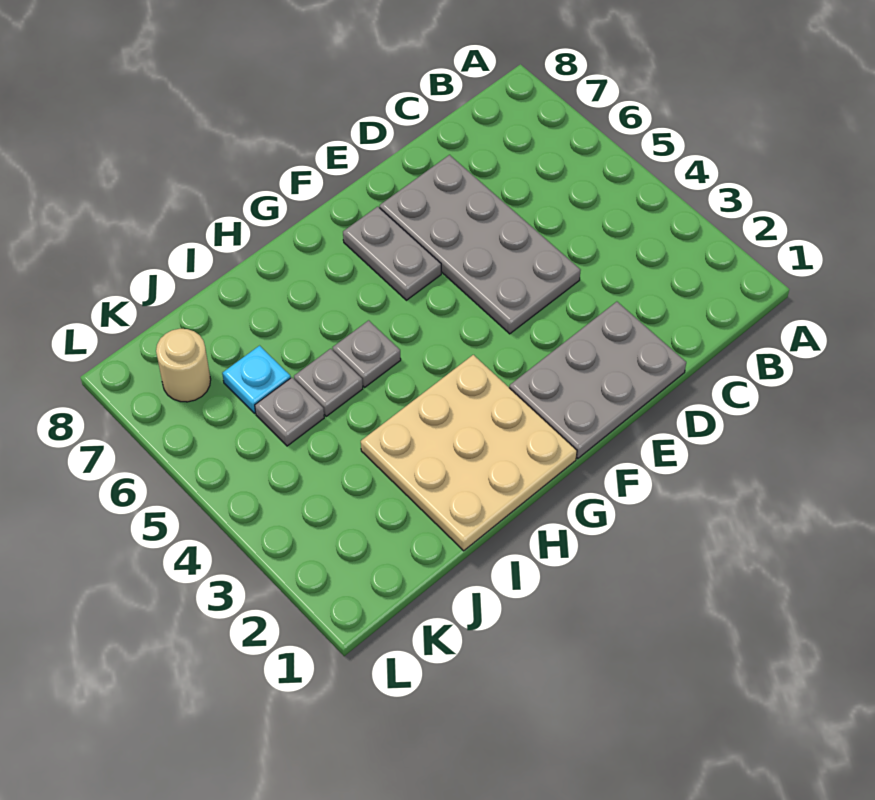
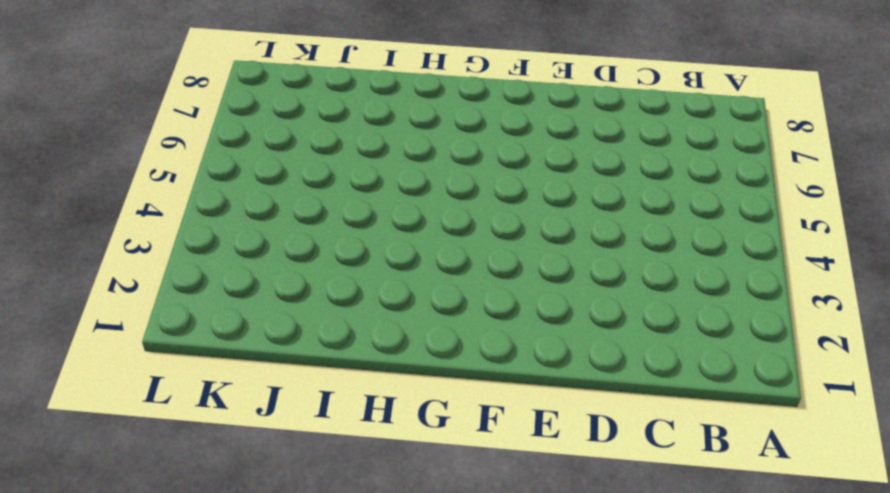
none -> grey 2x3 plate [509,302,686,459]
none -> grey 2x4 plate [380,155,581,334]

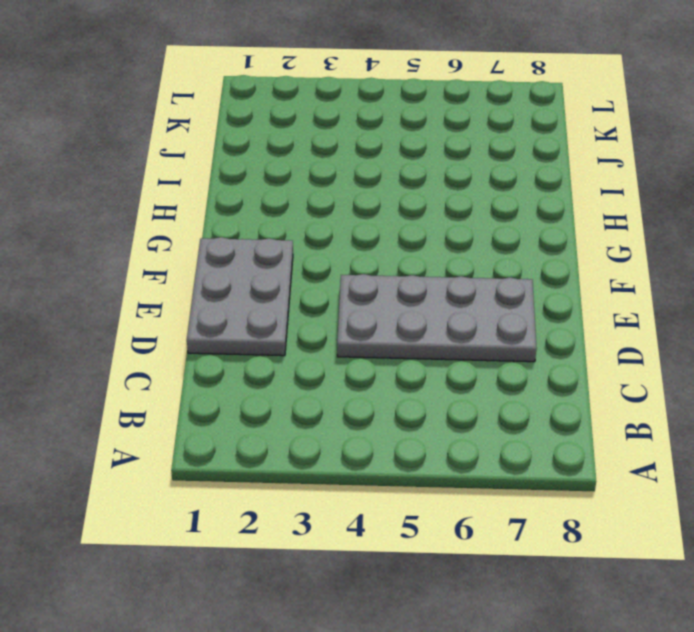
none -> grey 1x2 plate [343,207,441,300]
none -> tan 3x3 plate [361,355,577,551]

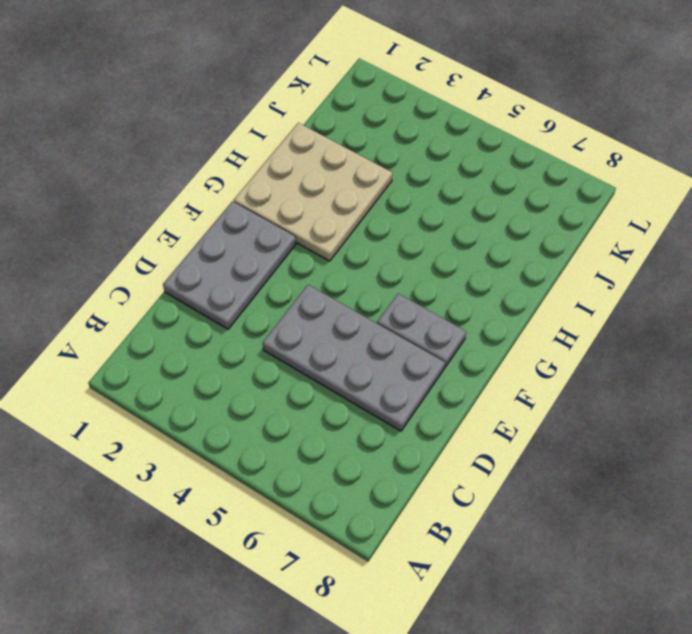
none -> grey 1x1 plate [333,320,401,387]
none -> grey 1x1 plate [294,349,363,416]

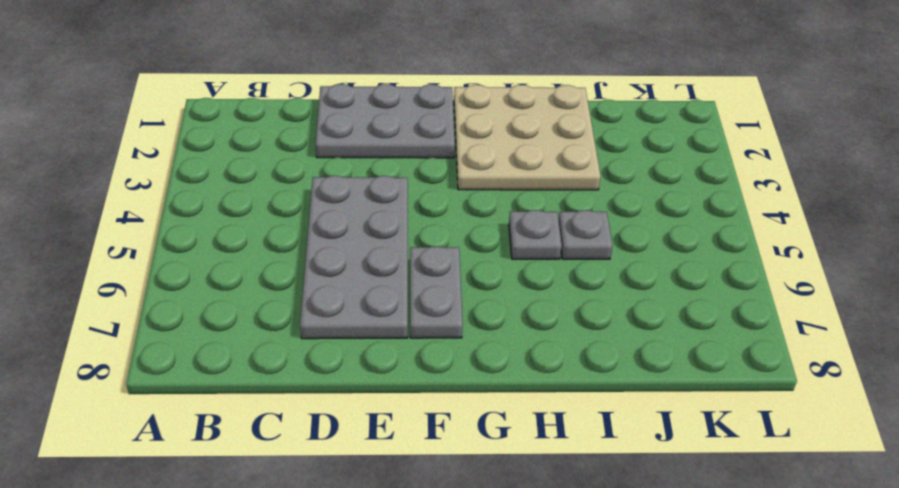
none -> grey 1x1 plate [255,378,324,446]
none -> cyan 1x1 plate [222,346,291,413]

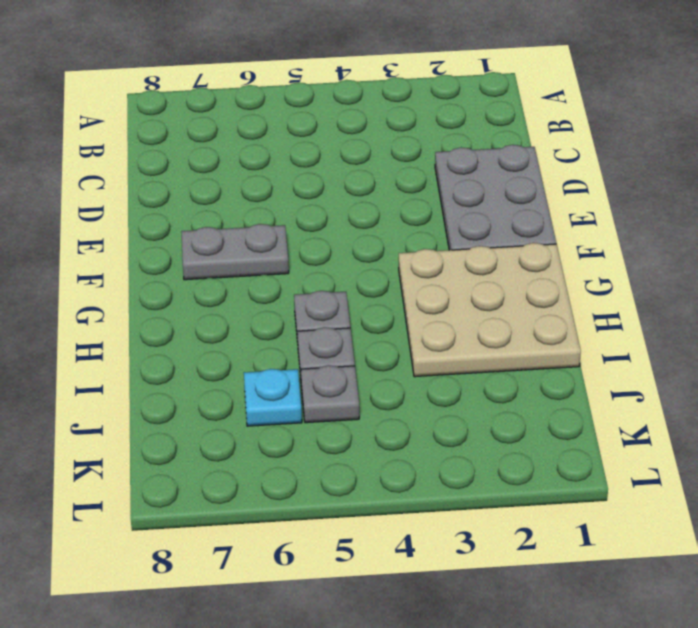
none -> grey 2x4 plate [380,155,581,334]
none -> tan 1x1 round brick [156,329,211,402]

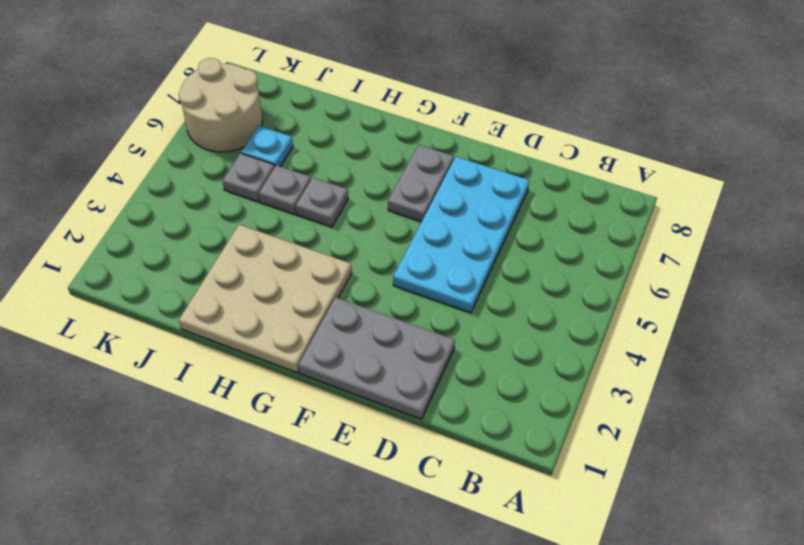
cyan 2x4 plate [393,157,529,313] -> grey 2x4 plate [380,155,581,334]
tan 2x2 round brick [179,58,263,152] -> tan 1x1 round brick [156,329,211,402]

